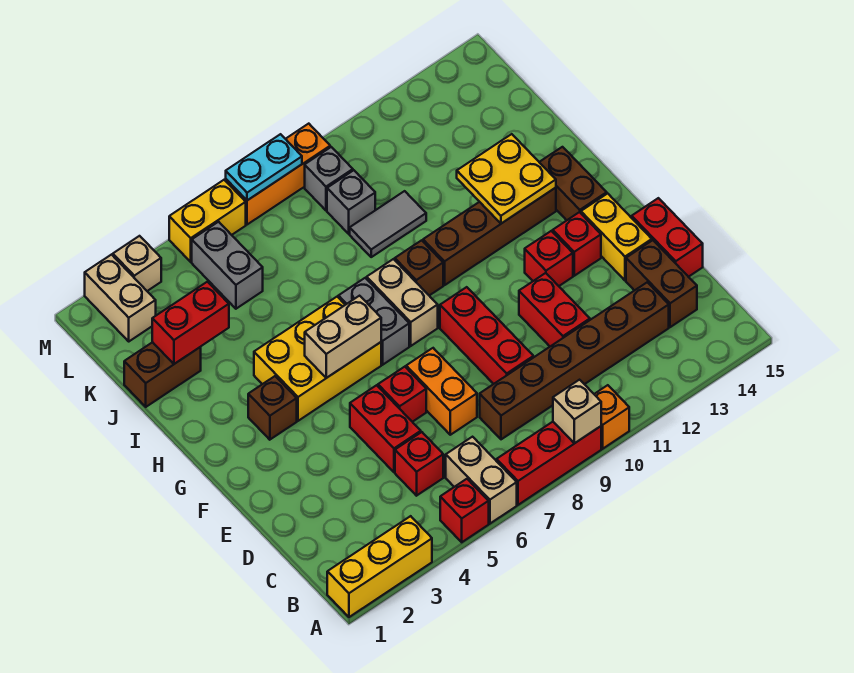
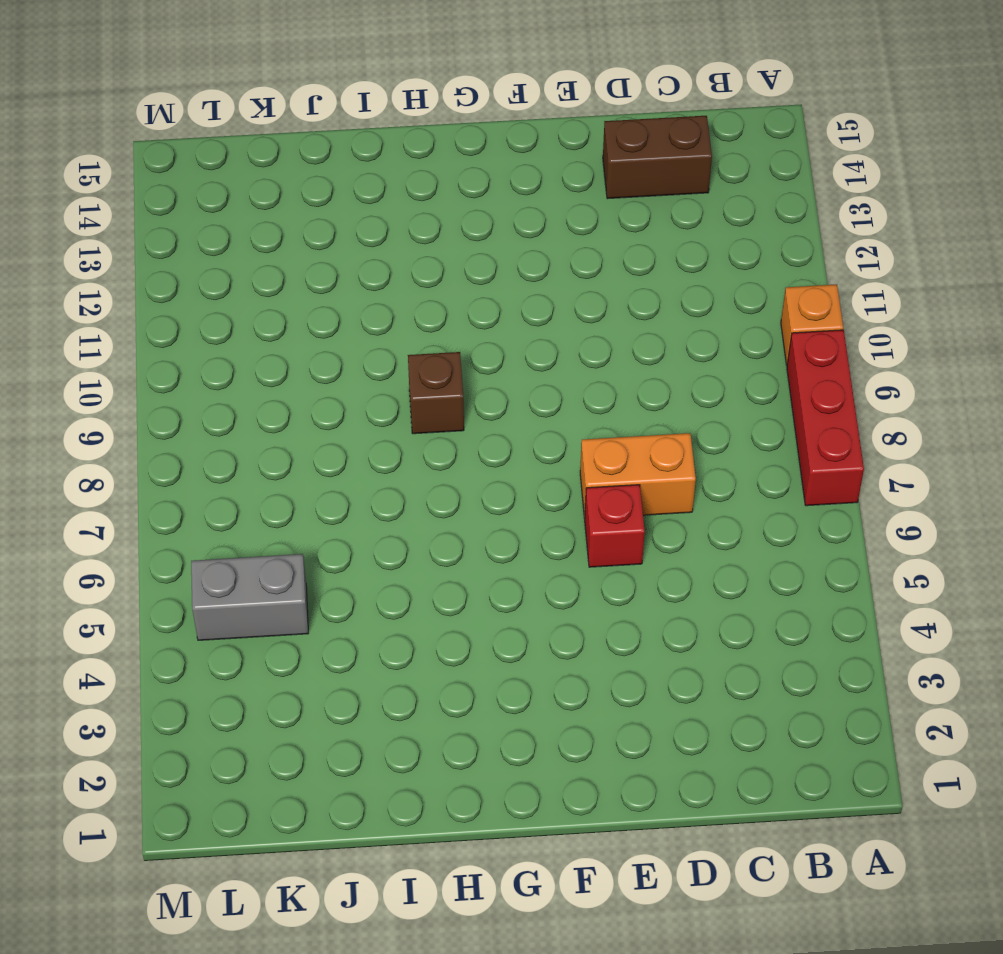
none -> yellow 1x3 brick [327,516,432,617]
none -> red 1x1 brick [440,479,489,542]
none -> tan 1x2 brick [446,437,517,524]
none -> red 1x1 brick [395,432,443,496]

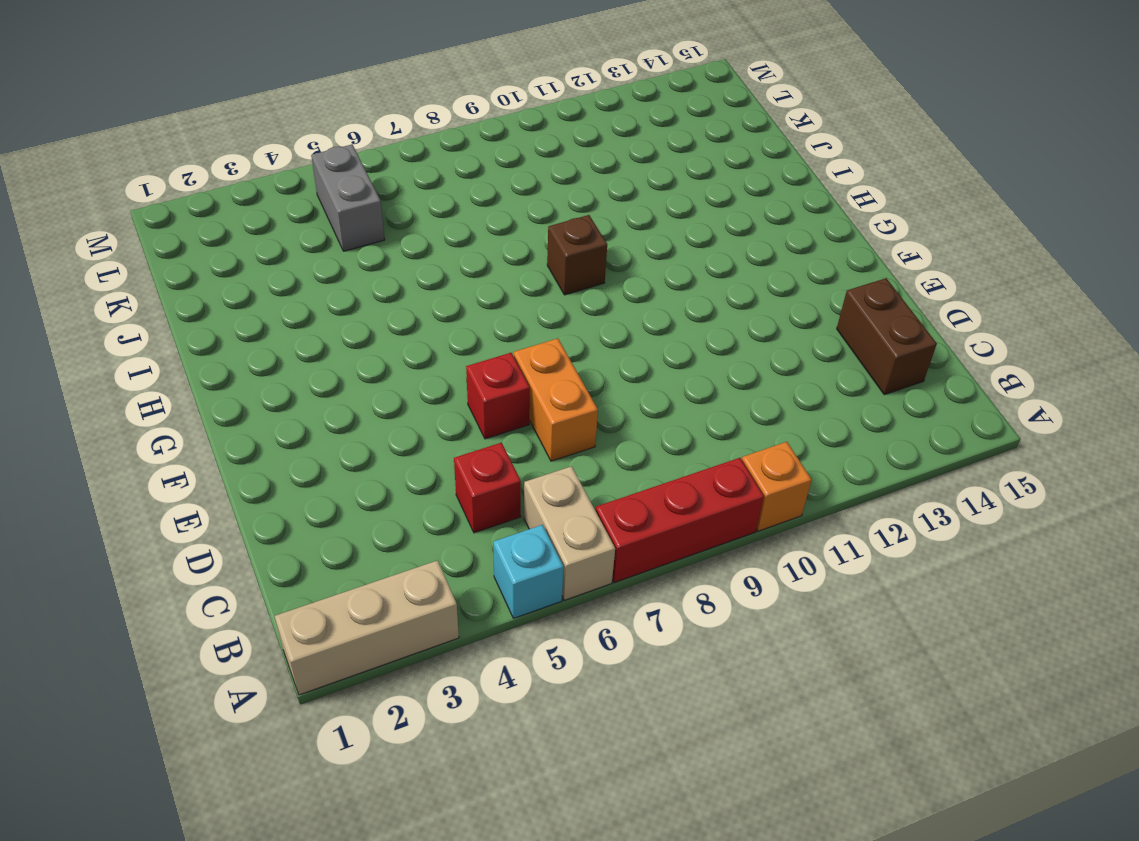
tan 1x3 brick [275,560,459,695] -> yellow 1x3 brick [327,516,432,617]
cyan 1x1 brick [493,525,564,618] -> red 1x1 brick [440,479,489,542]
none -> brown 1x6 brick [480,282,669,439]
none -> red 1x2 brick [350,385,421,472]
none -> red 1x3 brick [440,287,533,384]
none -> red 1x2 brick [519,273,590,346]

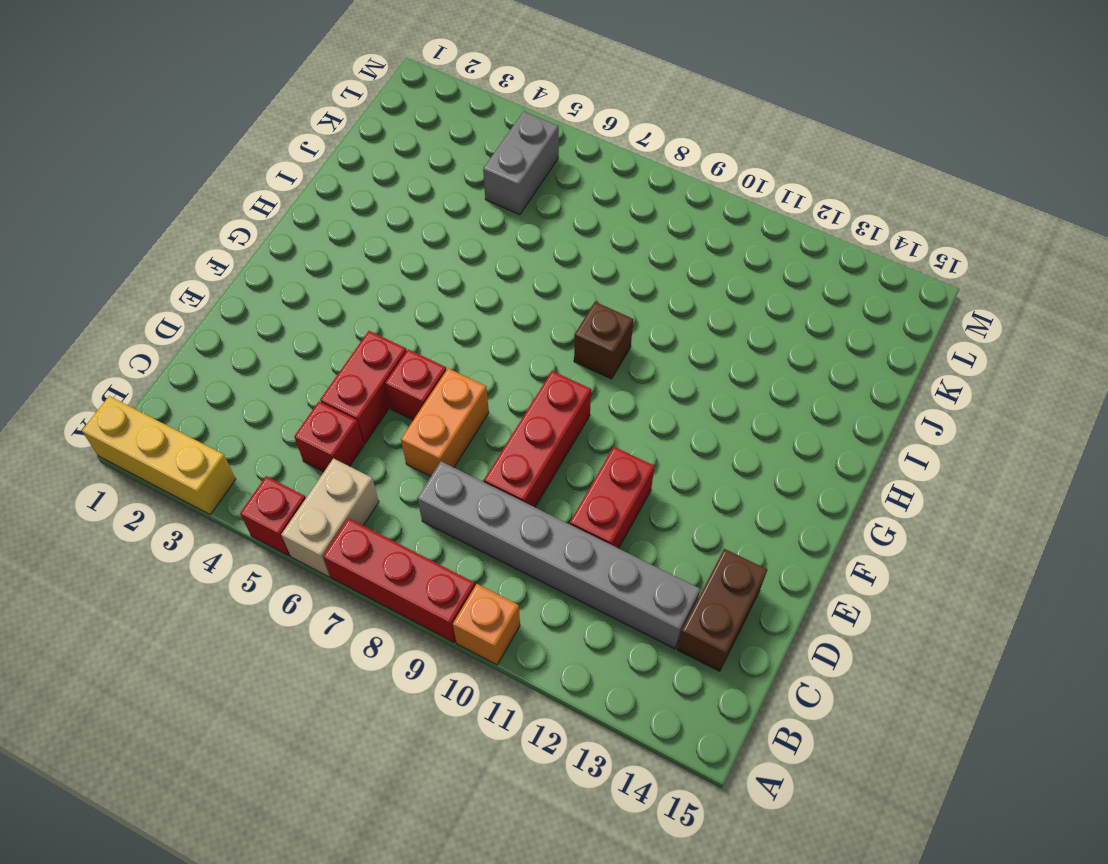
grey 1x6 brick [417,461,700,649] -> brown 1x6 brick [480,282,669,439]
none -> red 1x2 brick [632,198,703,277]
none -> yellow 1x2 brick [581,193,652,280]
none -> red 1x1 brick [525,231,573,286]
none -> red 1x1 brick [553,212,601,276]

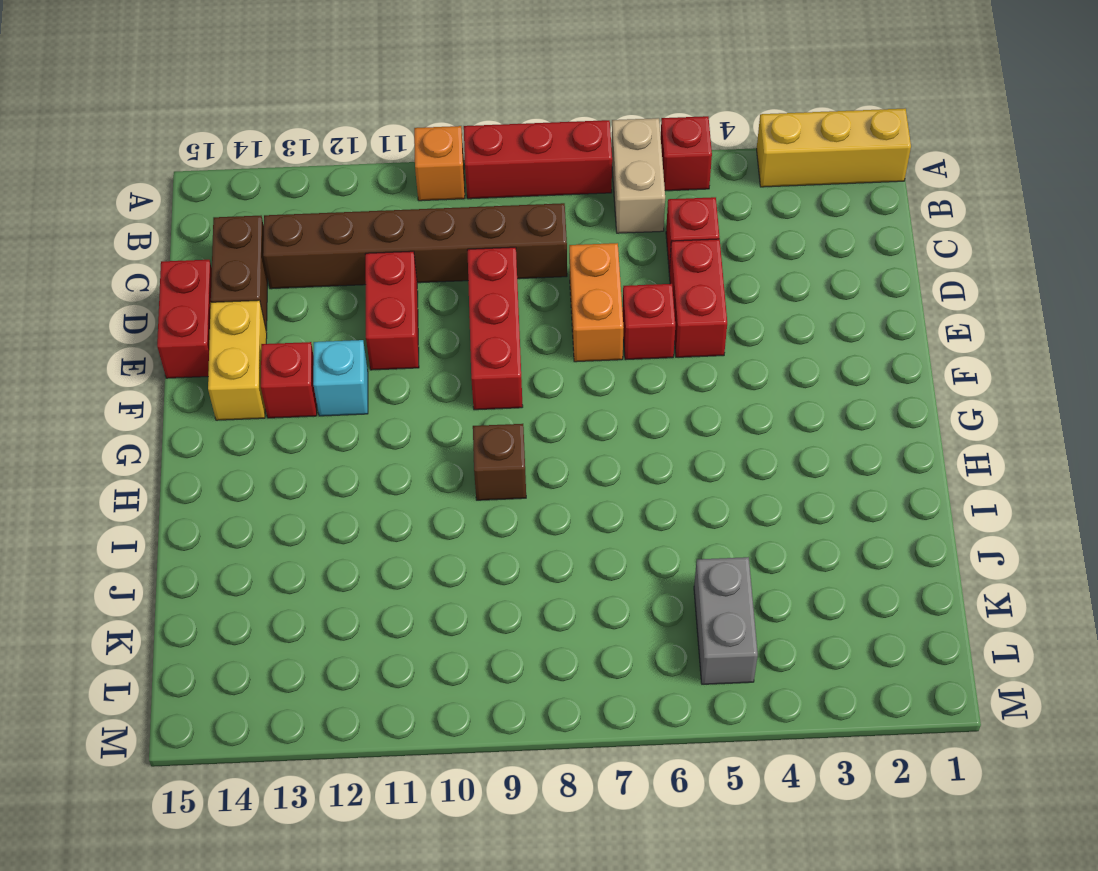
cyan 1x1 brick [313,340,368,416] -> red 1x1 brick [525,231,573,286]
none -> brown 1x1 brick [248,376,297,440]
none -> yellow 2x3 brick [254,297,381,421]
none -> grey 1x2 brick [338,278,409,365]
none -> tan 1x2 brick [367,259,438,346]

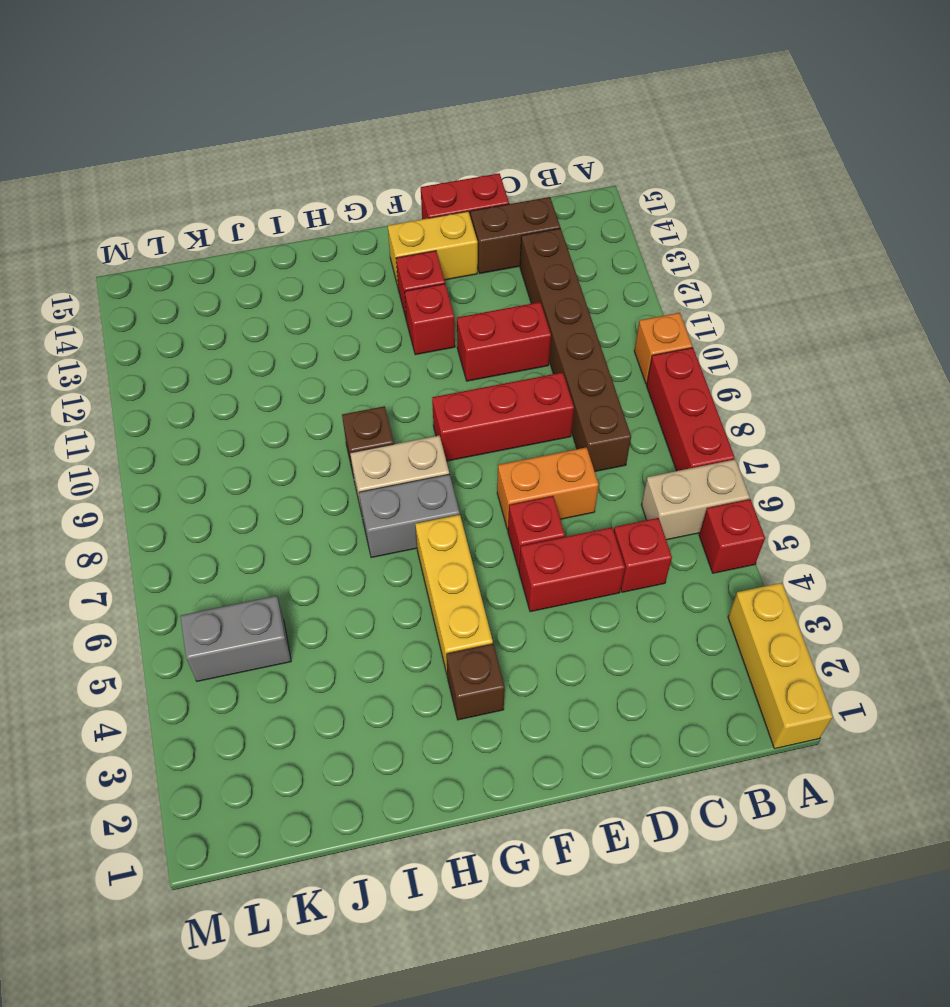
yellow 1x3 brick [415,515,493,673] -> yellow 2x3 brick [254,297,381,421]
none -> brown 1x2 brick [539,147,607,220]
none -> brown 1x4 brick [423,188,556,285]
none -> brown 1x2 brick [124,342,201,407]
none -> grey 1x2 tile [350,191,426,257]

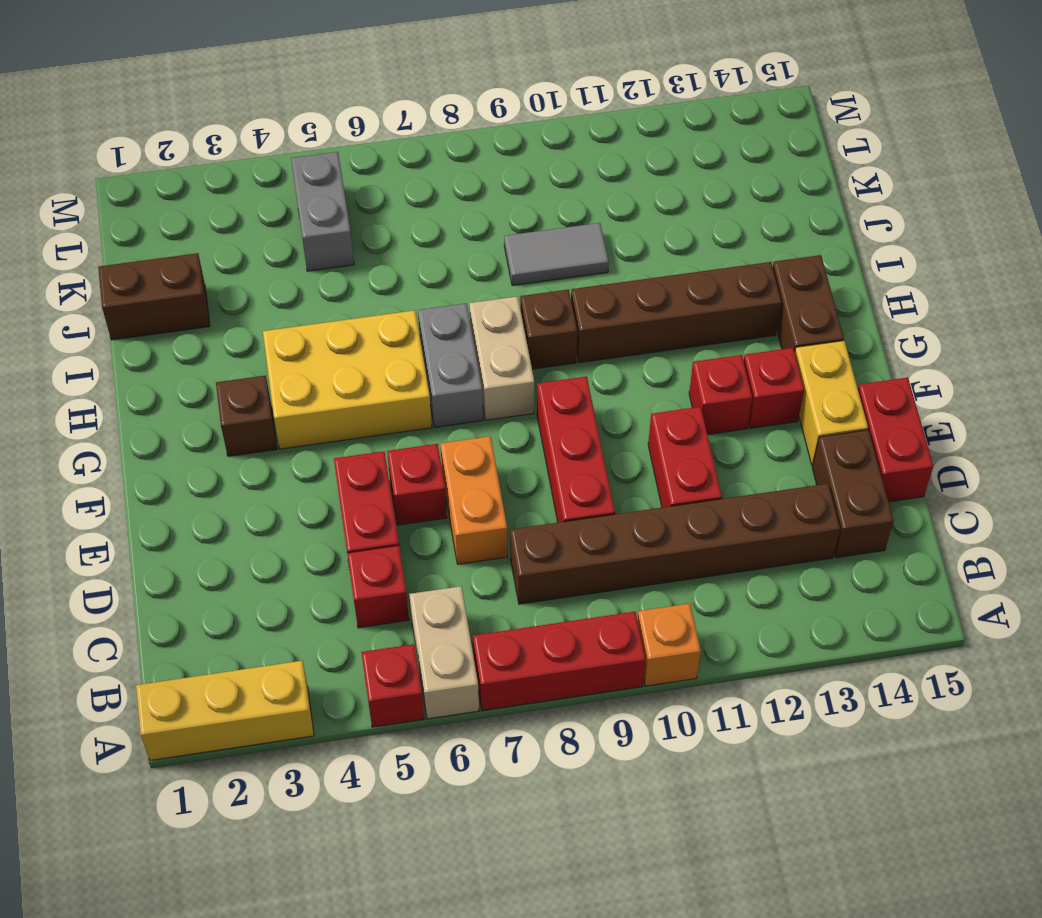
none -> grey 1x1 brick [327,170,375,234]
none -> tan 1x2 brick [85,255,156,341]
none -> grey 1x1 brick [305,147,353,210]
none -> tan 1x1 brick [113,236,161,291]

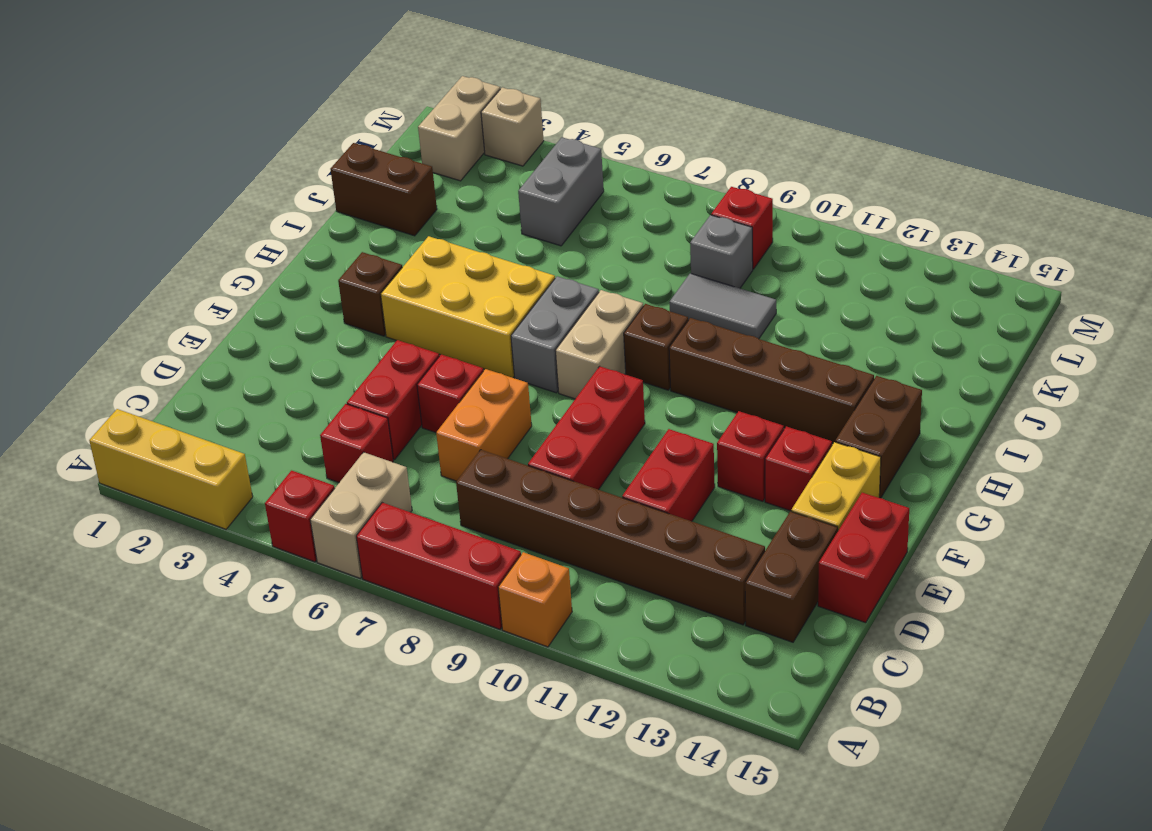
red 1x1 brick [711,187,773,269] -> grey 1x1 brick [305,147,353,210]
none -> yellow 1x2 brick [169,180,246,262]
none -> orange 1x3 brick [226,124,330,225]
none -> tan 1x1 brick [553,380,601,443]
none -> tan 1x2 brick [305,296,381,378]

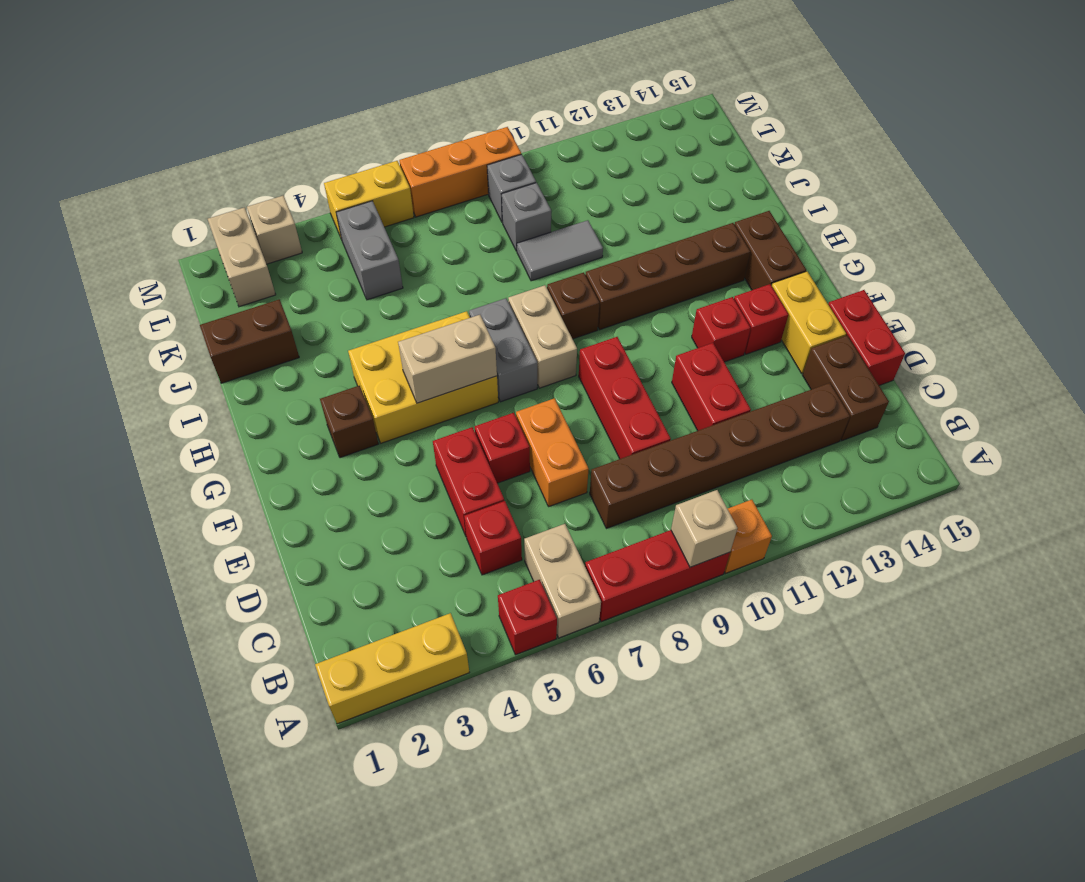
none -> yellow 2x2 plate [457,134,556,224]
none -> red 1x2 brick [152,282,229,364]
none -> cyan 1x2 plate [226,134,302,200]

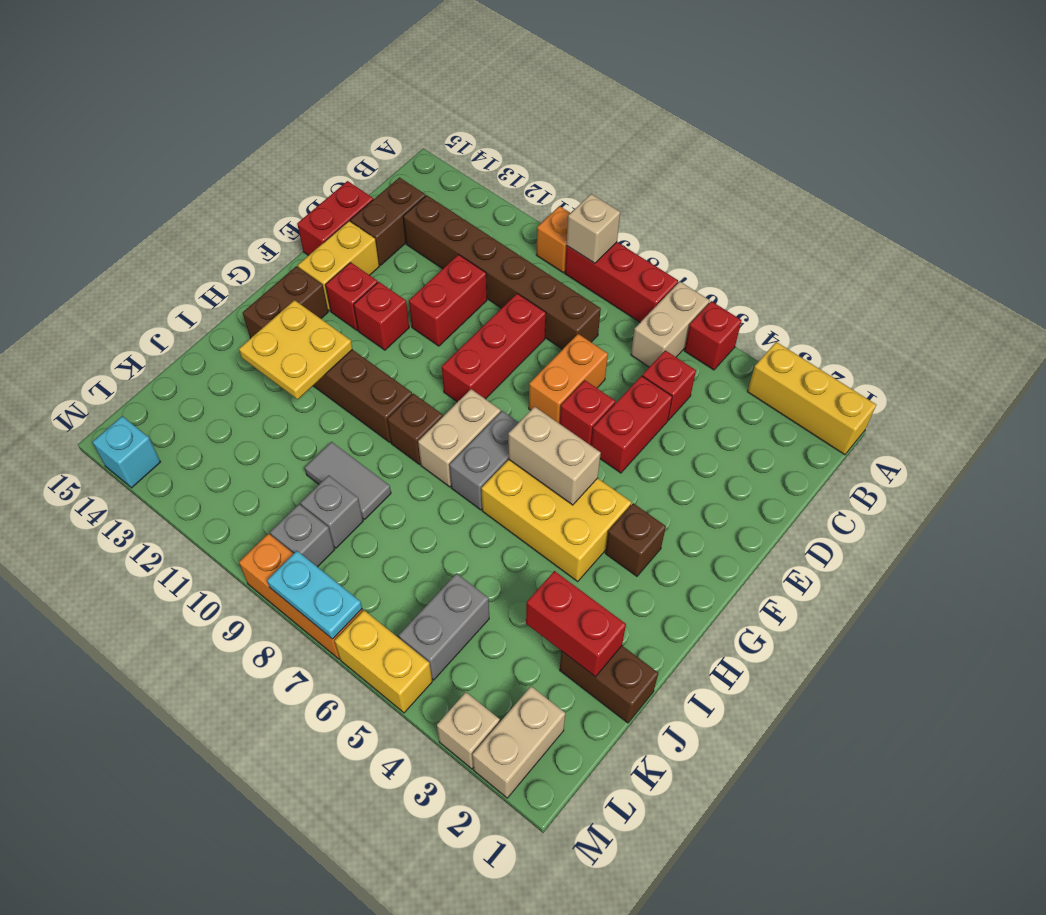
cyan 1x1 brick [92,416,160,488] -> none

